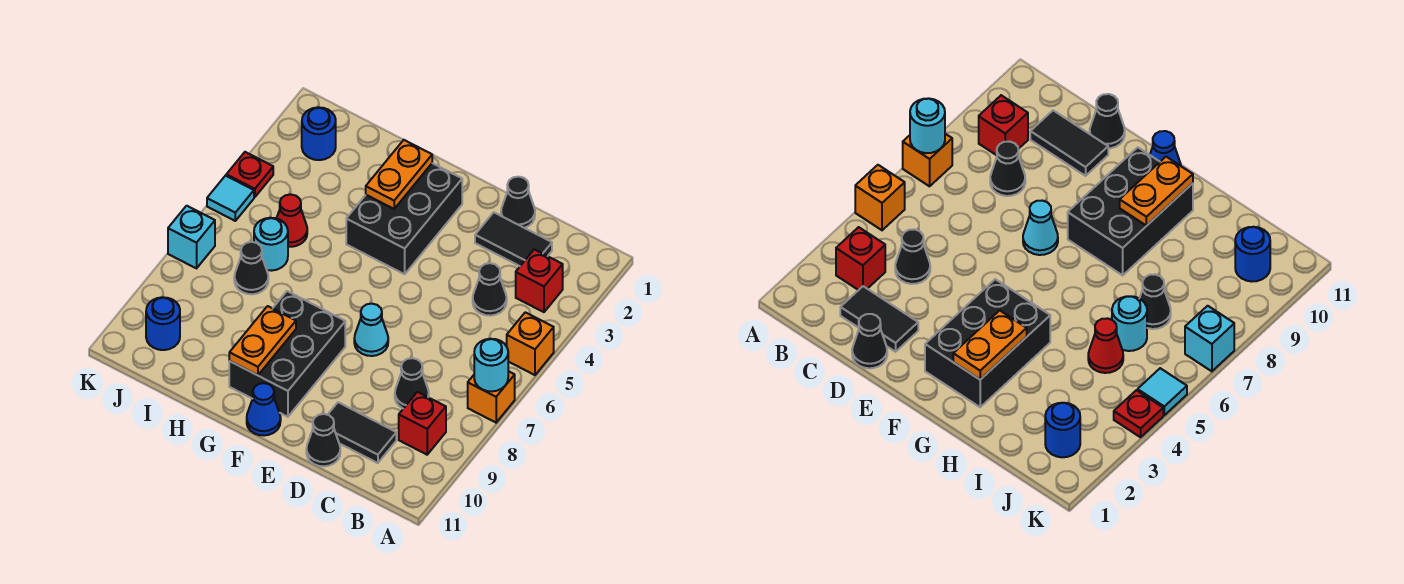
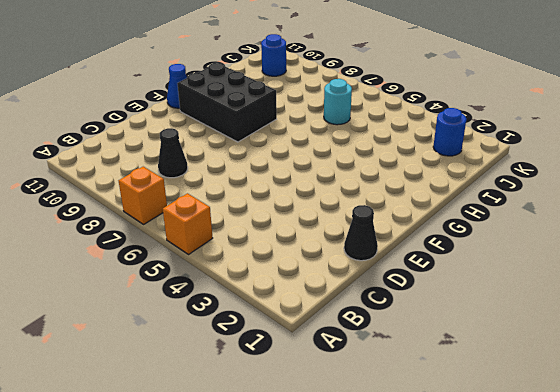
none -> red 1x1 brick [516,249,563,312]
none -> red 1x1 brick [399,392,446,455]
none -> black 1x2 tile [475,212,552,266]

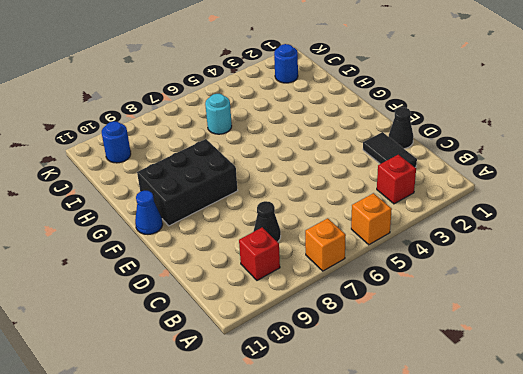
none -> black 1x1 cone [473,263,507,316]
none -> black 1x2 tile [328,402,396,463]
none -> black 1x1 cone [306,414,340,466]

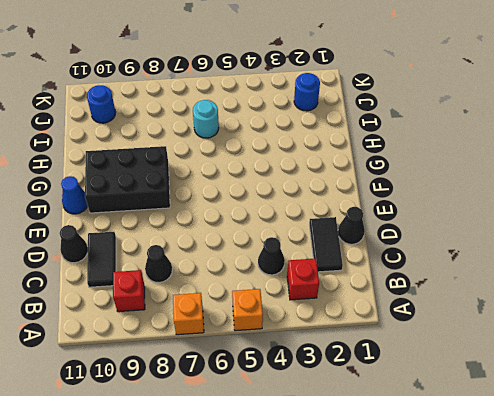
none -> cyan 1x1 cone [354,304,388,356]
none -> black 2x3 brick [346,163,462,274]
none -> red 1x1 cone [277,194,307,247]

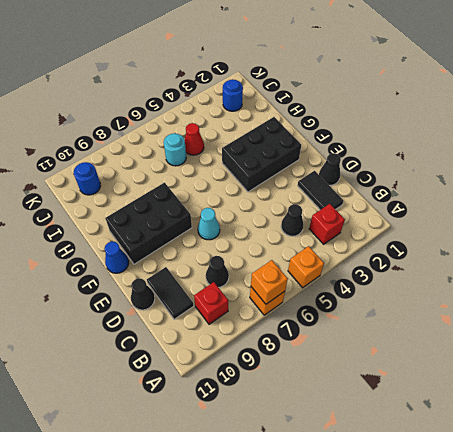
orange 1x1 brick [251,260,288,304] -> cyan 1x1 round brick [474,339,508,391]
none -> black 1x1 cone [234,242,268,294]
none -> red 1x1 plate [226,152,273,197]
none -> cyan 1x1 tile [207,176,254,221]

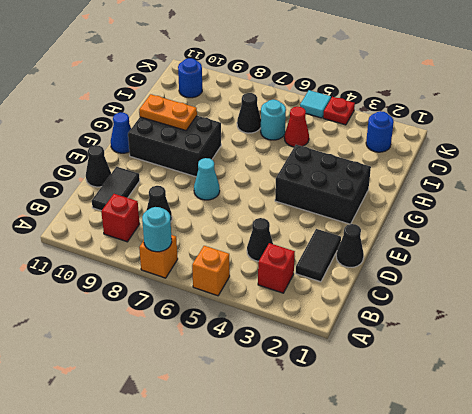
none -> cyan 1x1 brick [168,206,215,268]
none -> orange 1x2 plate [366,140,432,209]

